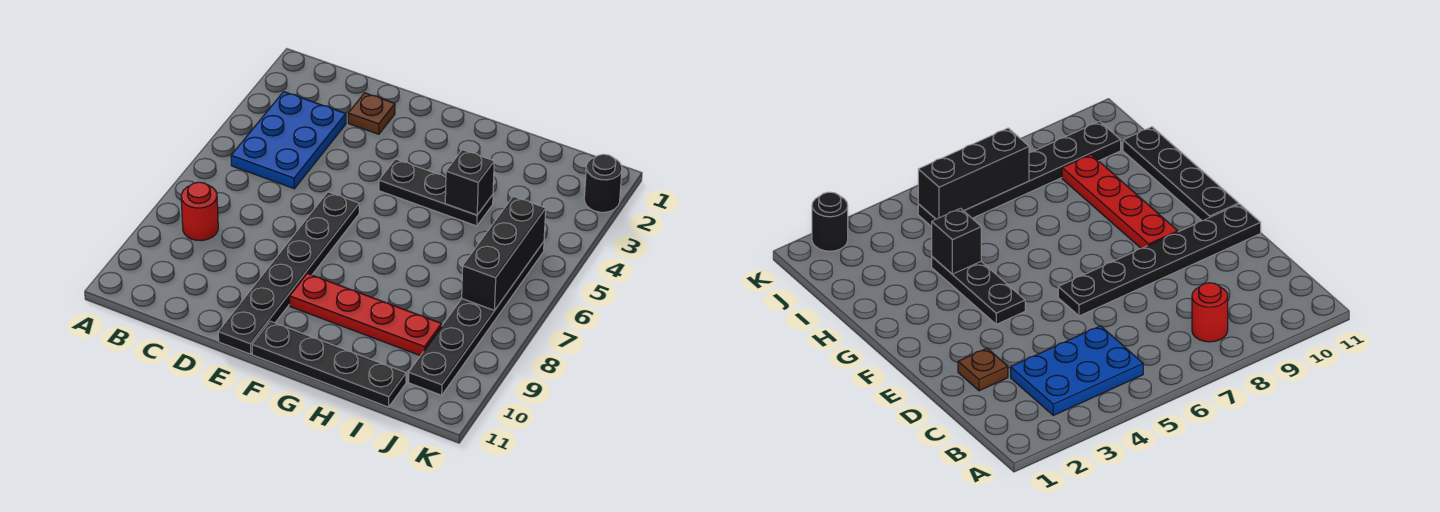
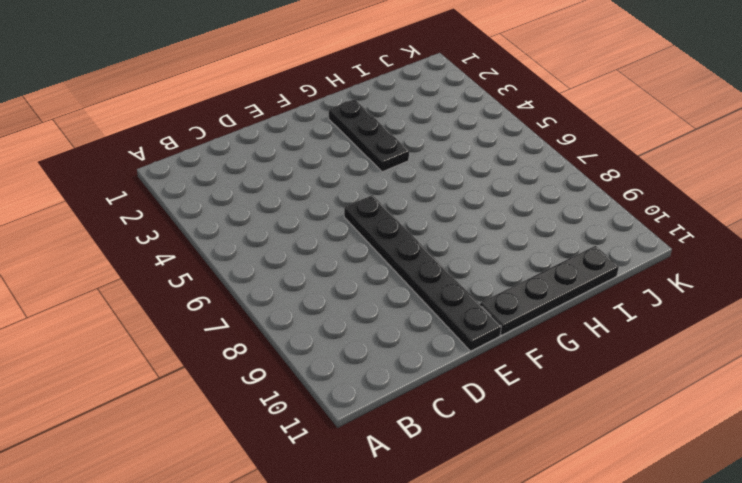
black 1x3 plate [329,99,409,172] -> black 1x3 plate turned to [379,159,493,226]
none -> blue 2x3 plate [231,92,346,189]
none -> red 1x1 round brick [181,182,218,241]

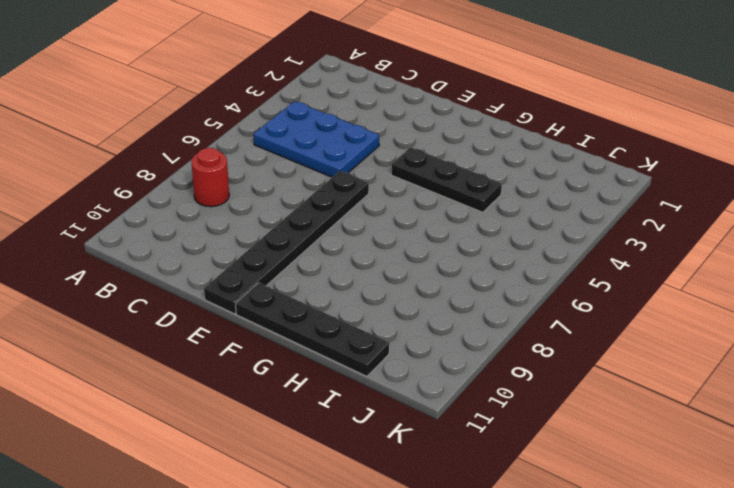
blue 2x3 plate [254,101,379,177] -> blue 2x3 plate turned to [231,92,346,189]
none -> brown 1x1 plate [348,93,395,134]
none -> red 1x4 plate [290,273,442,356]

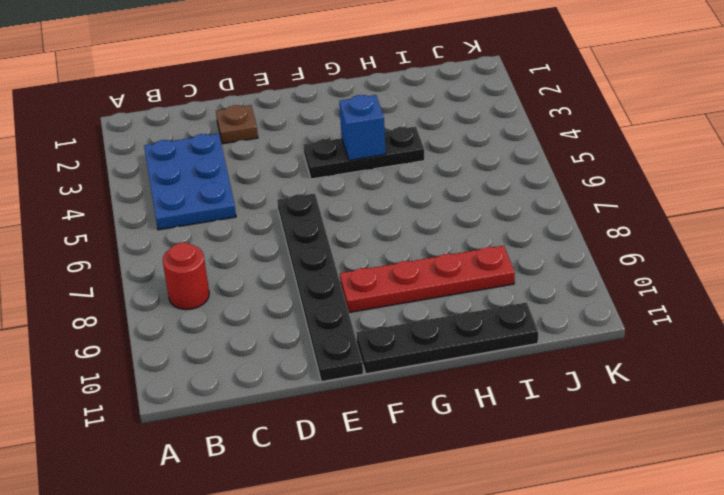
blue 1x1 brick [339,95,386,160] -> none
none -> black 1x6 plate [408,242,544,395]
none -> black 1x1 round brick [584,154,622,212]

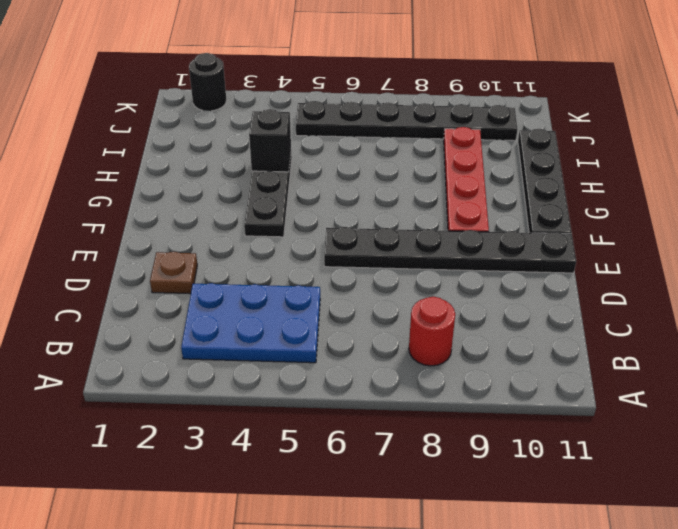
none -> black 1x3 brick [462,197,546,310]

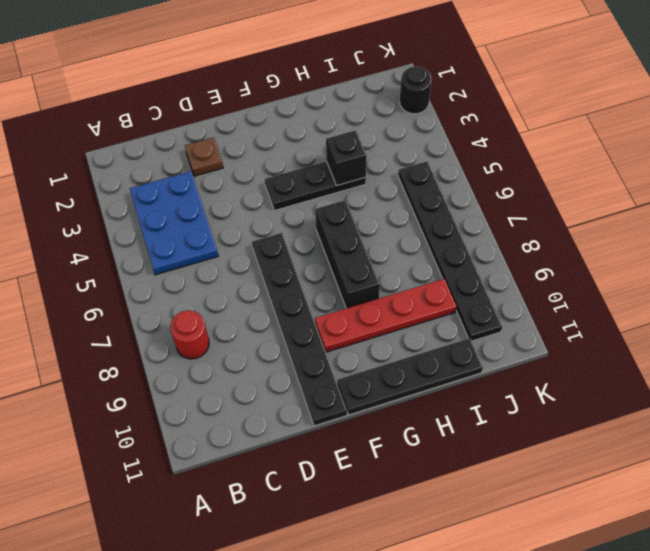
black 1x3 brick [315,200,380,308] -> black 1x3 brick moved to [462,197,546,310]

